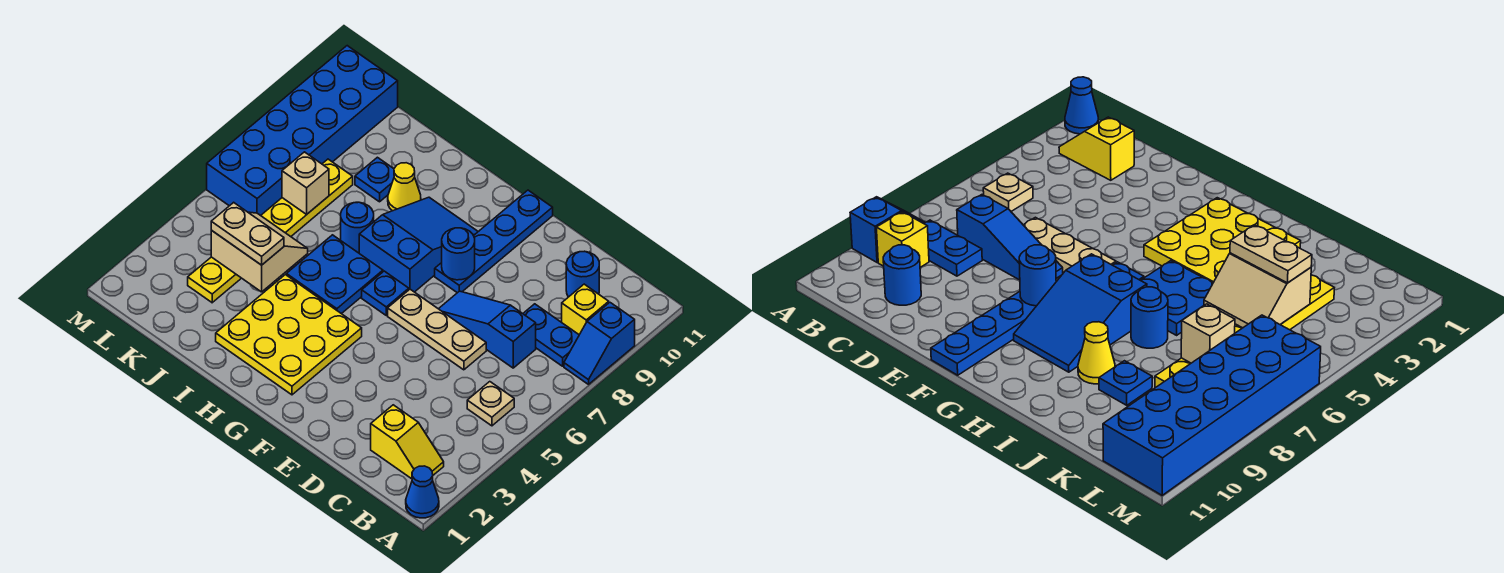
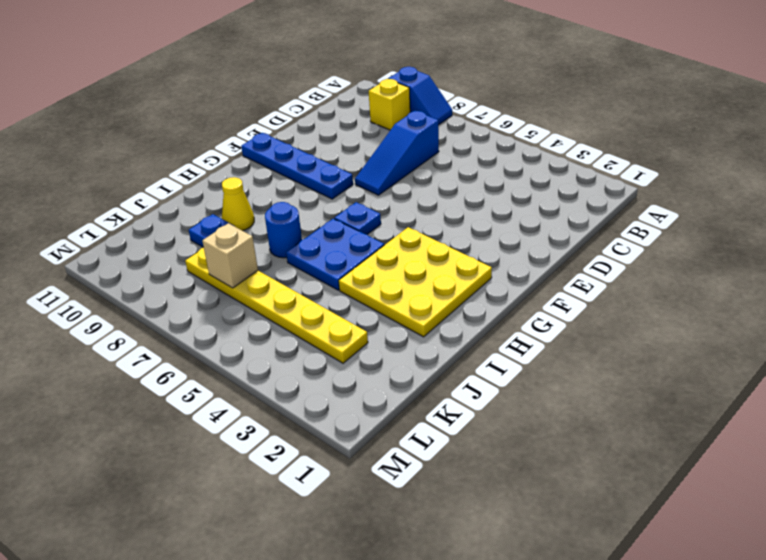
none -> blue 1x1 cone [406,466,439,518]
none -> yellow 1x2 slope [371,405,444,479]
none -> tan 1x1 plate [467,382,514,426]

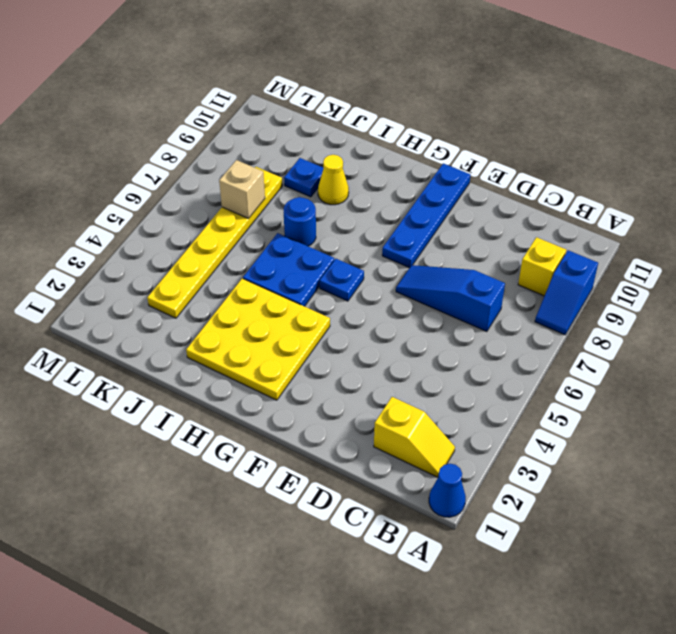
none -> tan 1x1 plate [467,382,514,426]
none -> blue 1x2 plate [523,304,579,366]
none -> blue 1x1 round brick [566,251,599,297]

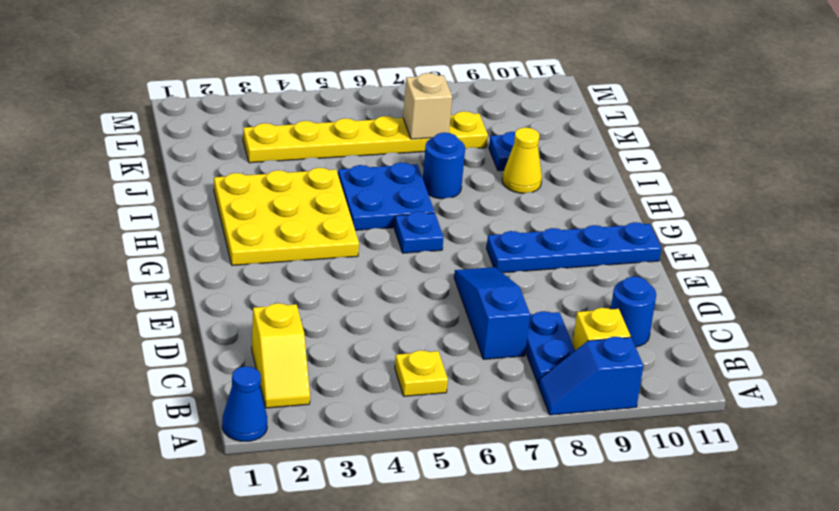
yellow 1x1 plate [395,350,448,396] -> tan 1x1 plate [467,382,514,426]
none -> tan 1x3 plate [388,289,486,370]
none -> blue 2x3 slope [359,197,478,292]
none -> blue 2x6 brick [207,46,398,216]

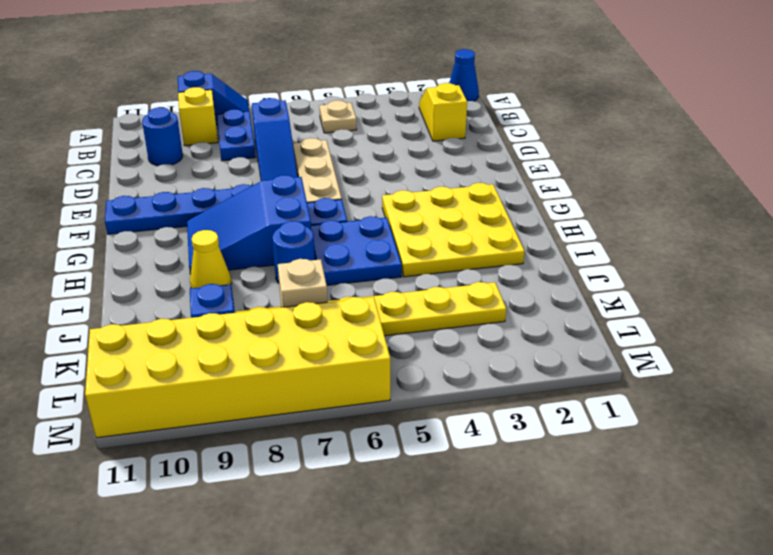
yellow 2x6 brick [85,297,390,438] -> blue 2x6 brick [207,46,398,216]
none -> blue 1x1 round brick [442,228,475,280]
none -> tan 2x2 slope [211,212,308,292]
none -> tan 1x2 plate [211,202,284,265]

